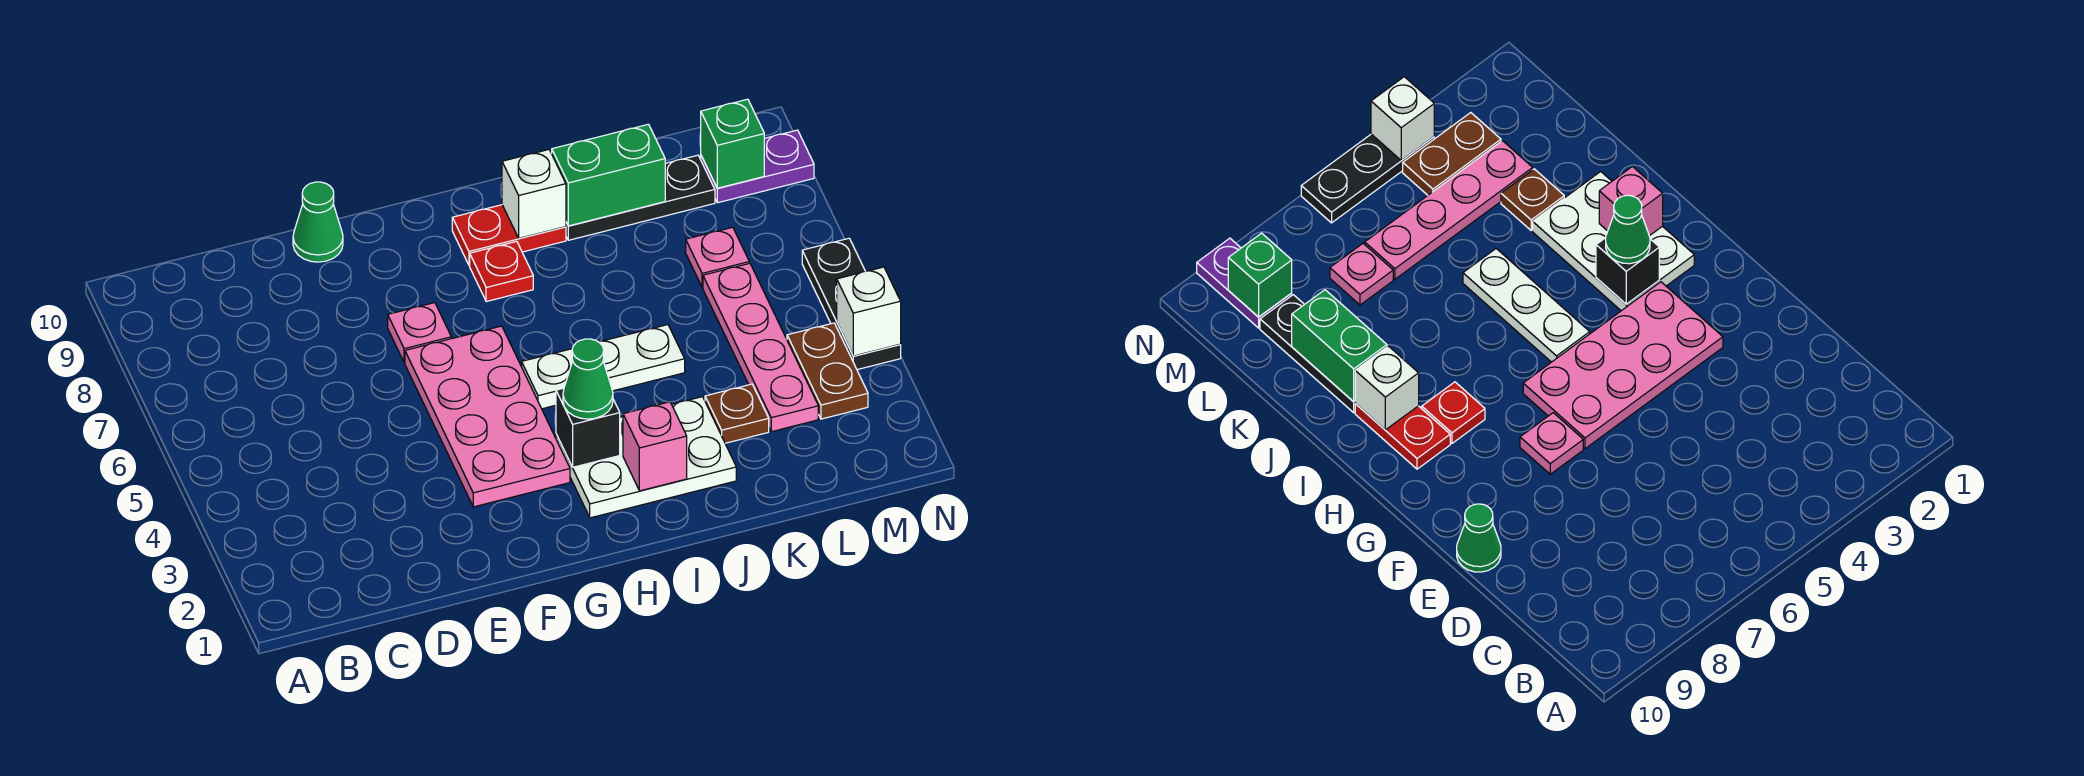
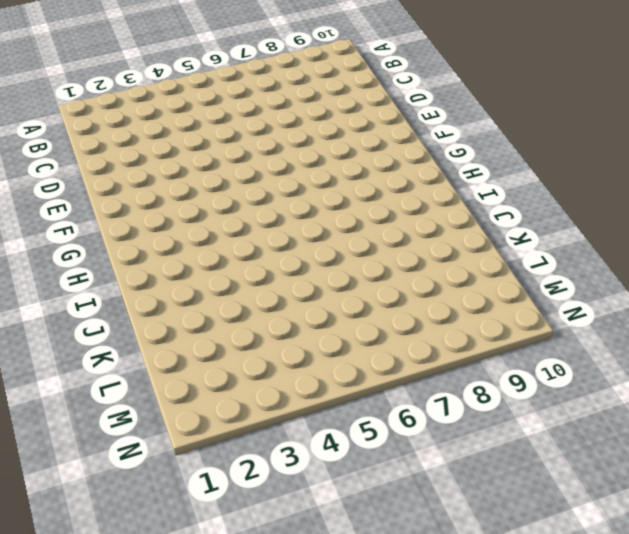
none -> green 1x1 cone [293,182,343,262]
none -> pink 2x4 plate [405,326,570,507]
none -> pink 1x1 plate [388,303,451,363]

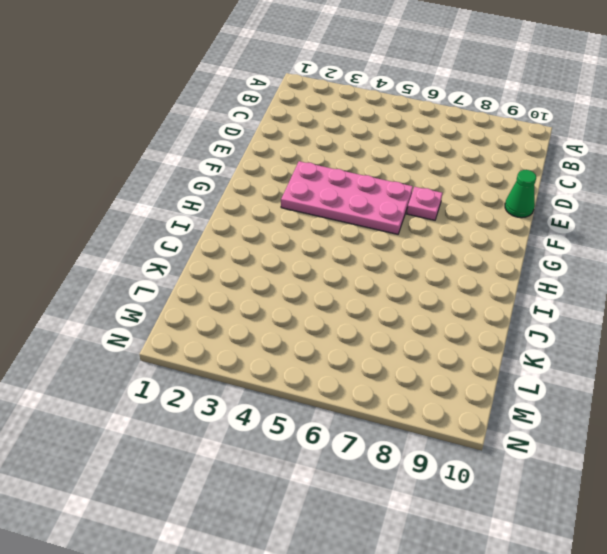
none -> white 2x3 plate [556,397,736,518]
none -> white 1x3 plate [522,325,685,409]
none -> red 1x1 plate [470,241,533,302]

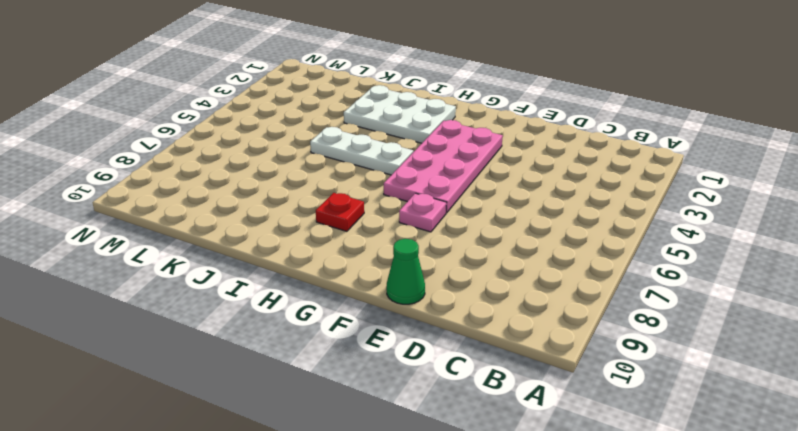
none -> red 1x2 plate [452,205,566,265]
none -> black 1x3 plate [566,155,715,240]
none -> brown 1x1 plate [705,384,769,443]

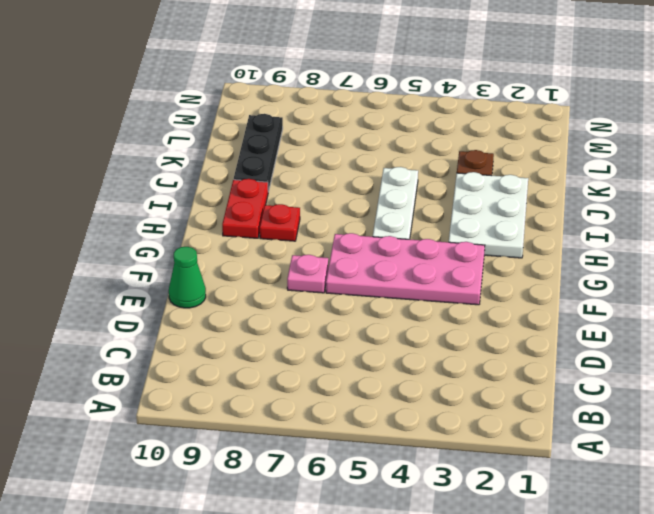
none -> pink 1x4 plate [703,263,818,432]
none -> pink 1x1 plate [686,227,749,287]
none -> brown 1x2 plate [787,323,868,419]

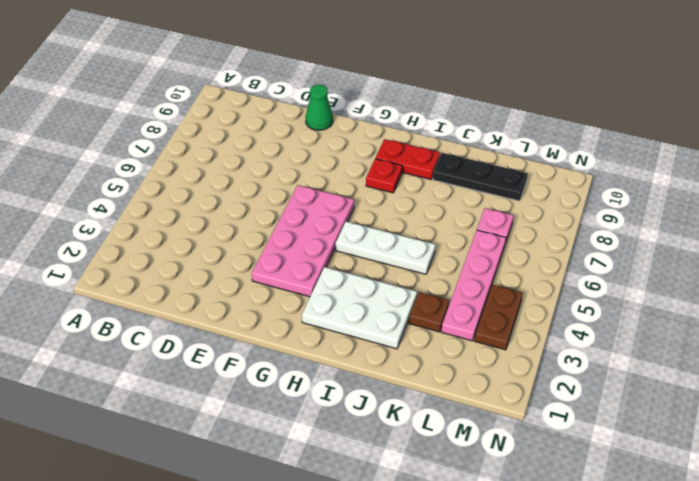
none -> pink 1x1 plate [388,303,451,363]
none -> purple 1x2 plate [701,130,814,203]
none -> black 1x3 plate [802,238,901,370]

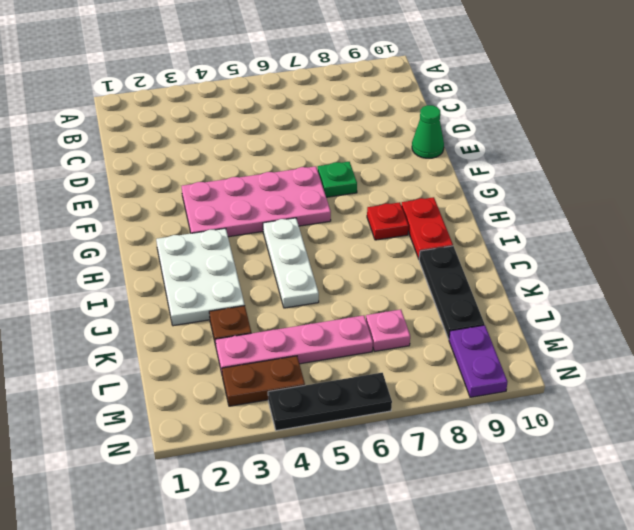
green 1x1 plate [318,162,357,197] -> pink 1x1 plate [388,303,451,363]
none -> black 1x1 brick [556,388,620,467]
none -> pink 1x1 brick [623,402,687,491]
none -> white 1x1 brick [502,150,566,238]

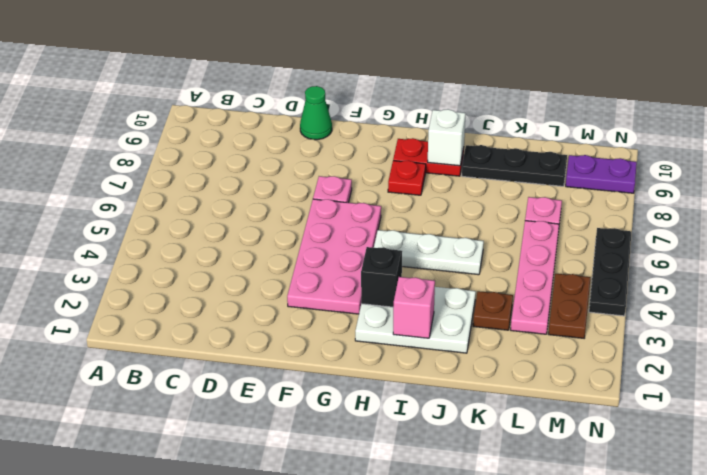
none -> green 1x2 brick [552,124,665,226]
none -> green 1x1 brick [701,99,764,188]
none -> white 1x1 brick [837,267,901,356]

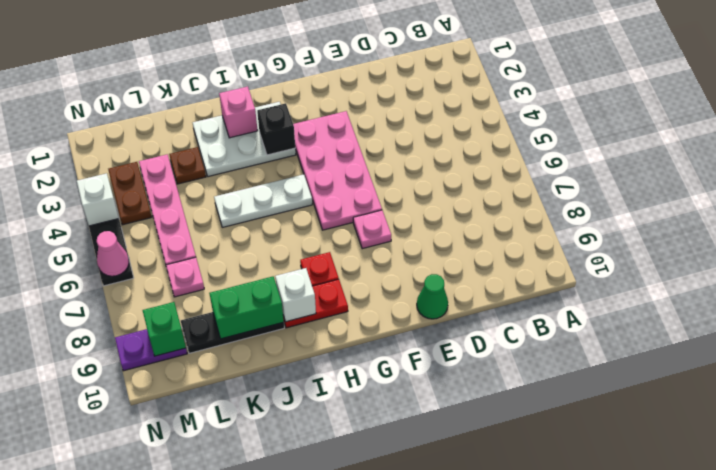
pink 1x1 cone [97,231,129,276] -> none
none -> green 1x1 cone [563,339,613,419]

